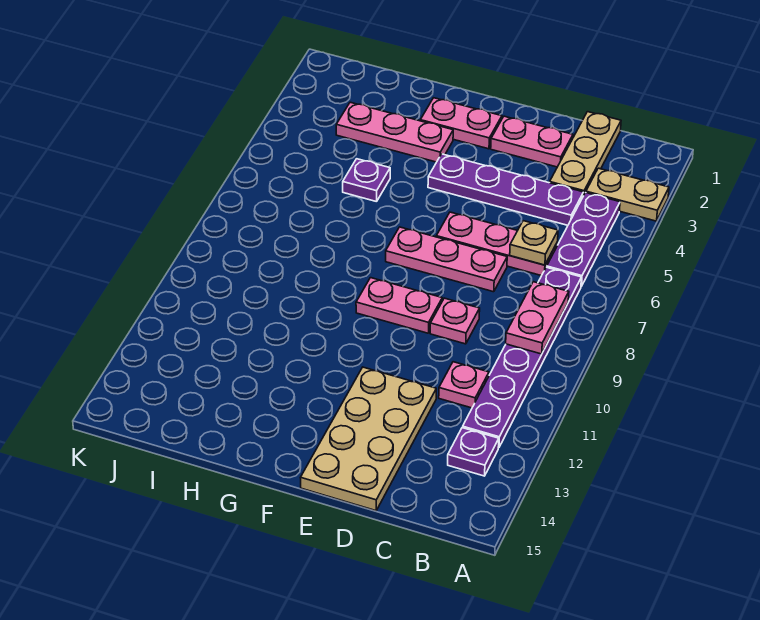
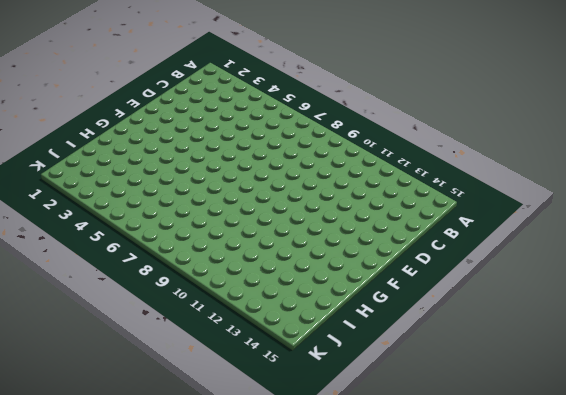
none -> tan 1x2 plate [586,168,669,221]
none -> purple 1x3 plate [547,193,620,286]
none -> purple 1x6 plate [463,267,581,448]

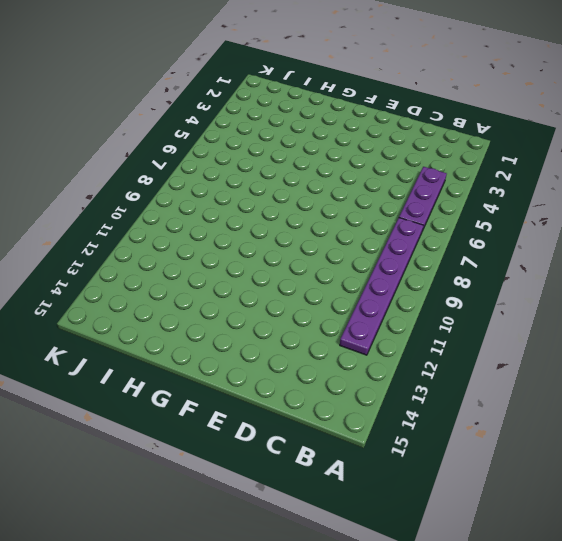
none -> tan 1x2 plate [586,168,669,221]
none -> purple 1x1 plate [448,428,499,476]
none -> tan 1x3 plate [550,112,621,196]

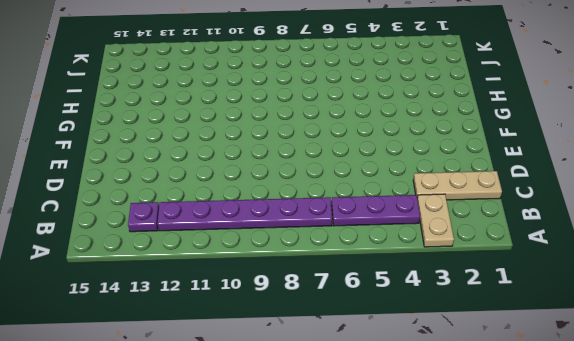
none -> purple 1x4 plate [428,154,584,225]
none -> pink 1x3 plate [436,212,558,276]
none -> pink 1x1 plate [439,362,489,408]

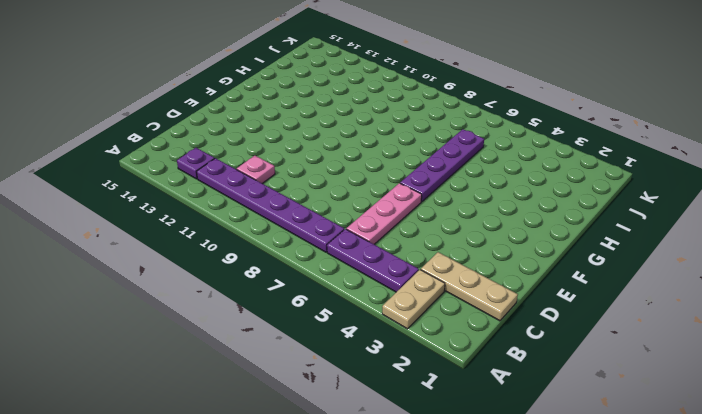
purple 1x4 plate [400,129,484,202] -> purple 1x4 plate moved to [428,154,584,225]
none -> pink 1x2 plate [491,116,573,167]
none -> pink 1x3 plate [386,227,507,292]
none -> pink 1x1 plate [430,298,480,344]

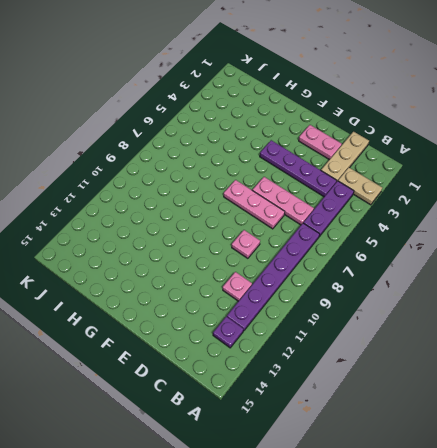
none -> tan 2x4 plate [300,367,436,511]
none -> pink 1x2 plate [356,278,442,333]
none -> pink 1x2 plate [420,98,502,149]

